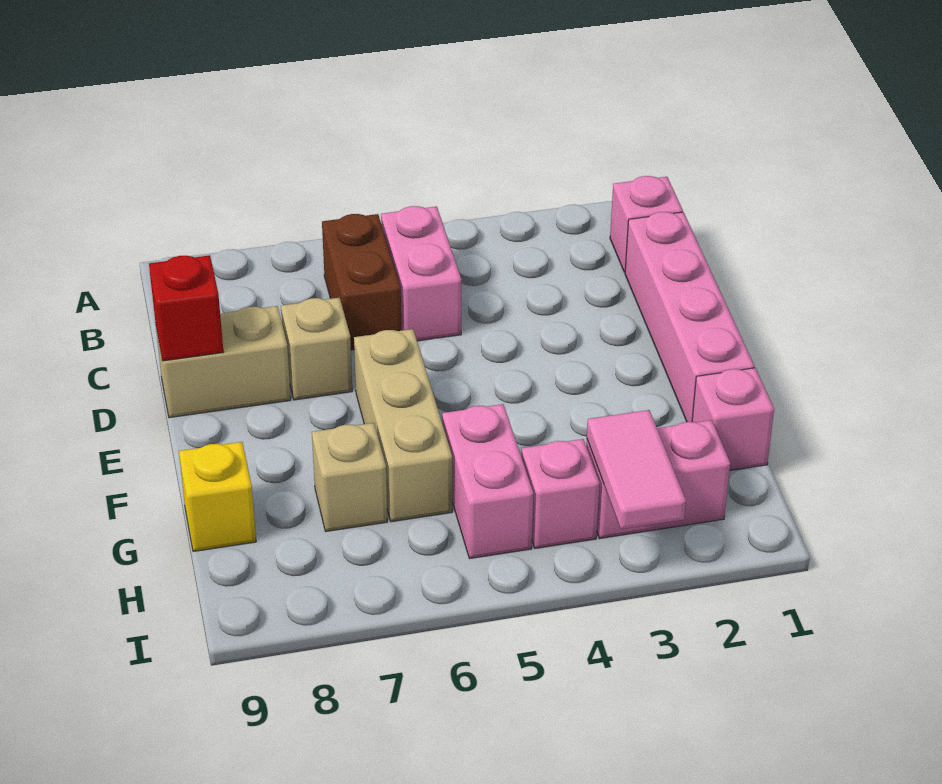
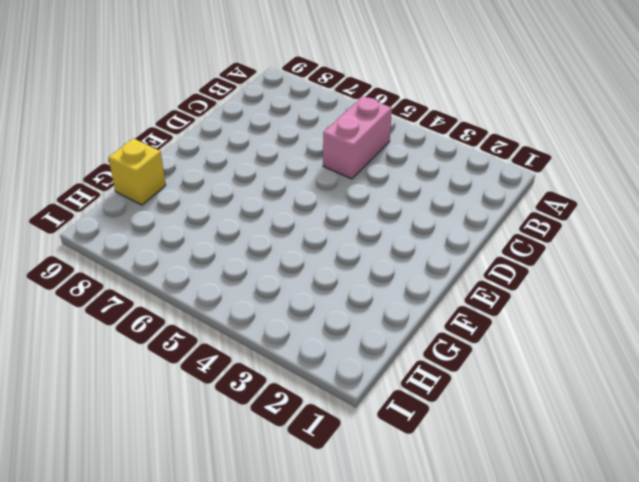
none -> pink 1x1 brick [610,176,683,273]
none -> brown 1x2 brick [322,214,401,350]
none -> pink 1x4 brick [625,212,754,422]

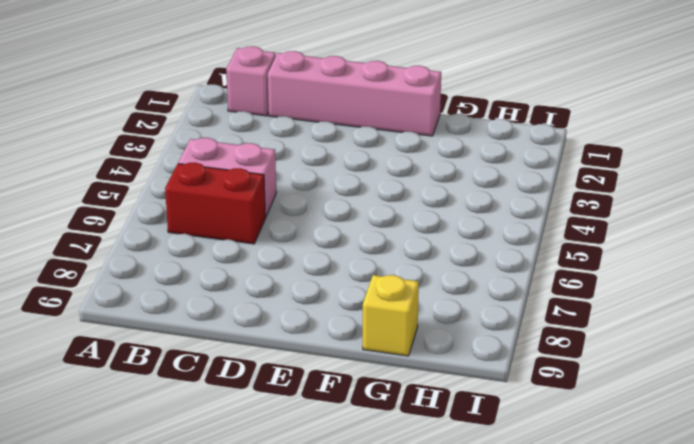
red 1x2 brick [165,163,265,244] -> brown 1x2 brick [322,214,401,350]
none -> tan 1x1 brick [281,298,352,400]
none -> tan 1x2 brick [156,306,291,418]
none -> tan 1x3 brick [354,329,452,522]

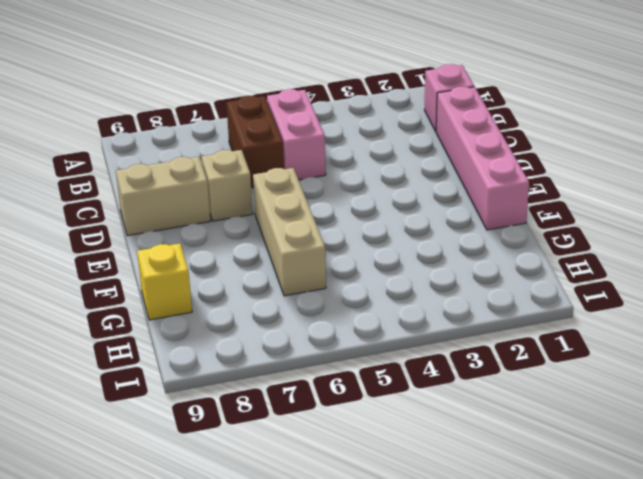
none -> pink 1x1 brick [692,368,774,470]
none -> pink 1x2 brick [442,404,533,559]
none -> tan 1x1 brick [312,423,387,531]

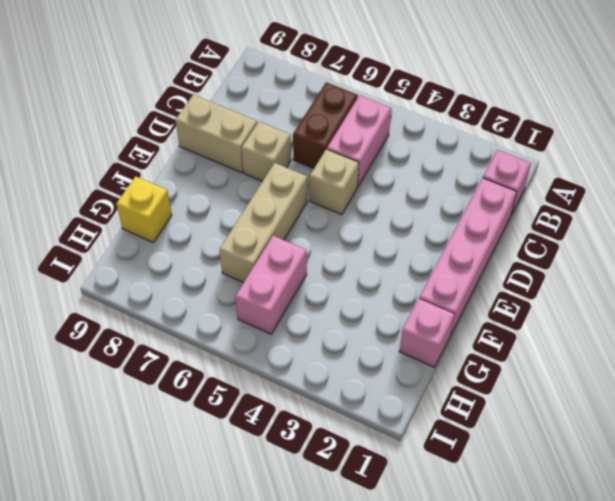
tan 1x1 brick [310,149,359,215] -> tan 1x1 brick moved to [312,423,387,531]
none -> pink 1x2 brick [586,420,730,538]
none -> pink 1x1 brick [521,439,600,548]
none -> red 1x1 brick [149,255,223,361]

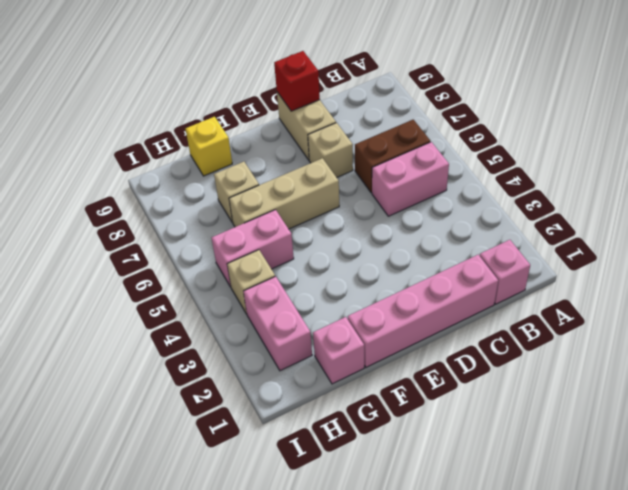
tan 1x1 brick [227,250,275,314] -> pink 1x1 brick [521,439,600,548]
none -> pink 1x2 tile [587,410,686,529]

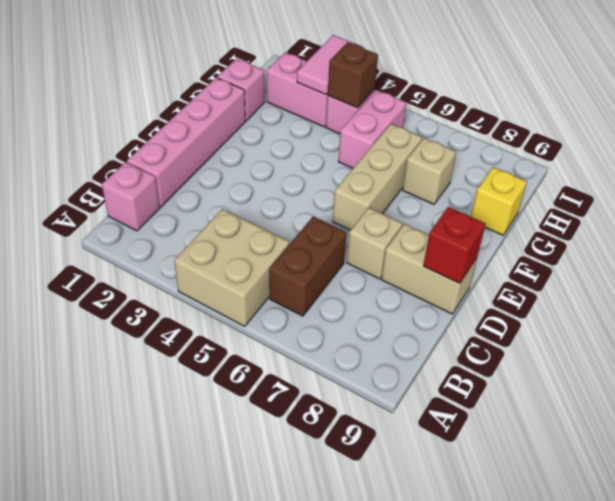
tan 2x2 brick [174,209,289,326] -> pink 1x2 brick [381,206,461,341]
brown 1x1 brick [327,42,378,108] -> none

